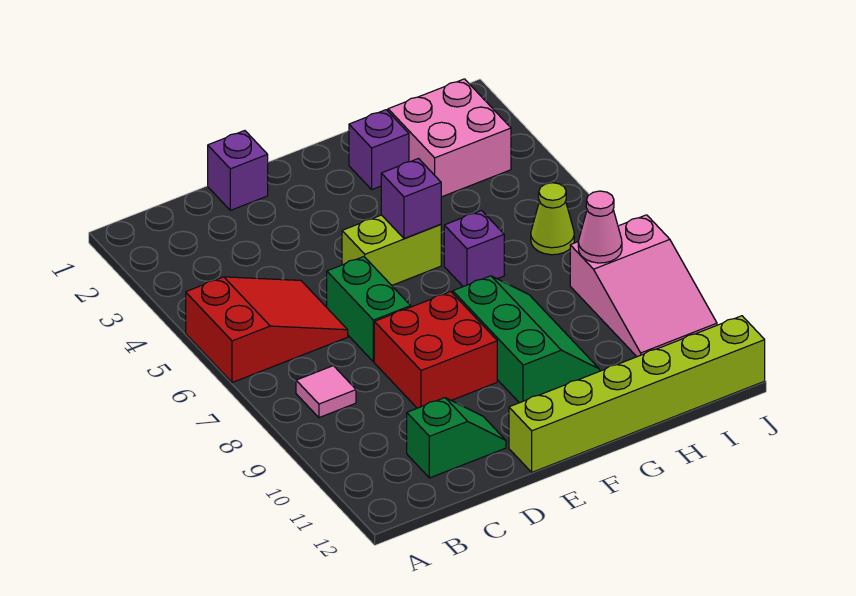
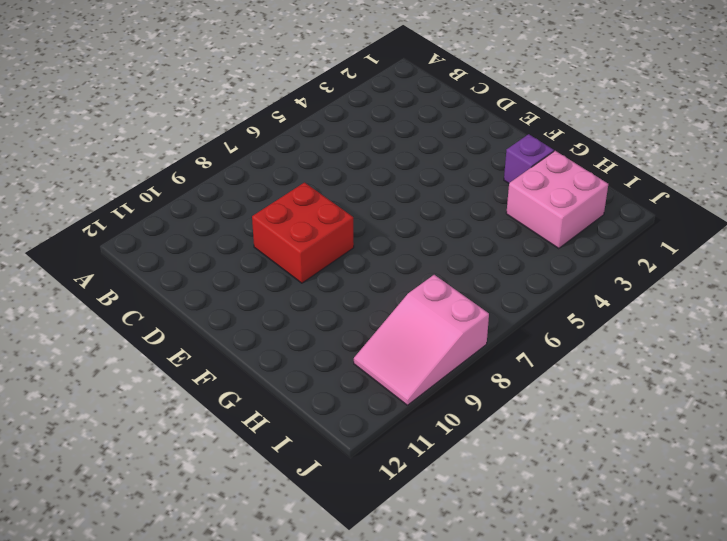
none -> red 2x3 slope [186,277,348,383]
none -> pink 1x1 tile [296,366,356,418]
none -> green 1x2 slope [407,398,506,478]

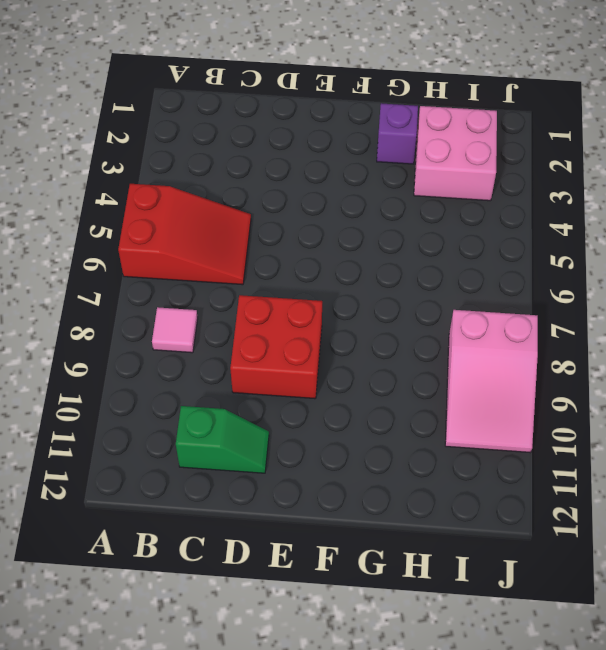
none -> purple 1x1 brick [208,131,268,210]
none -> green 1x2 brick [327,257,411,362]
none -> lime 1x2 brick [342,215,441,285]

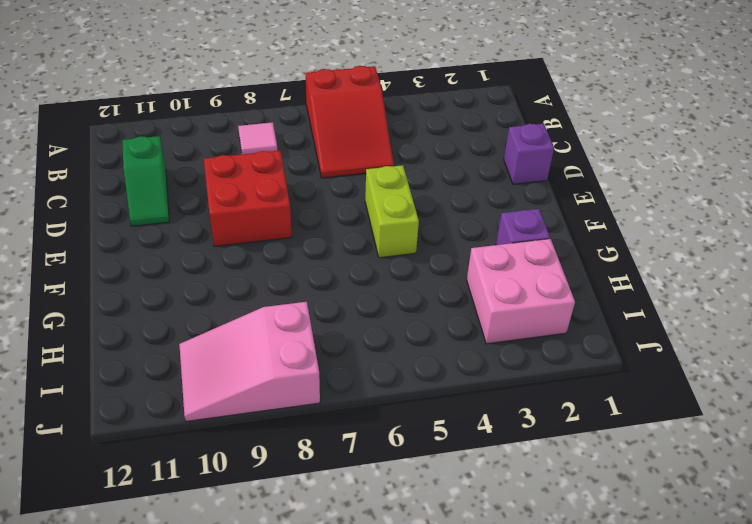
none -> green 1x2 brick [327,257,411,362]
none -> lime 1x6 brick [509,316,765,472]
none -> green 2x3 slope [453,276,600,403]

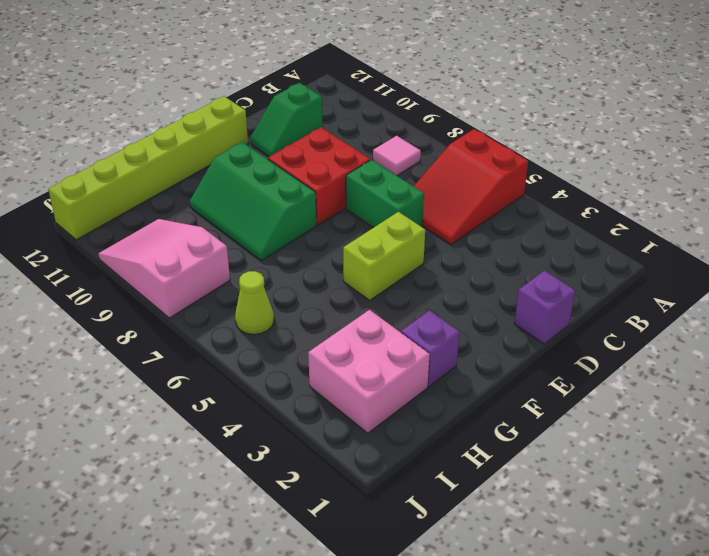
none -> purple 1x1 brick [444,211,504,287]
none -> purple 1x1 brick [381,159,441,238]
none -> pink 1x1 cone [578,191,622,263]

